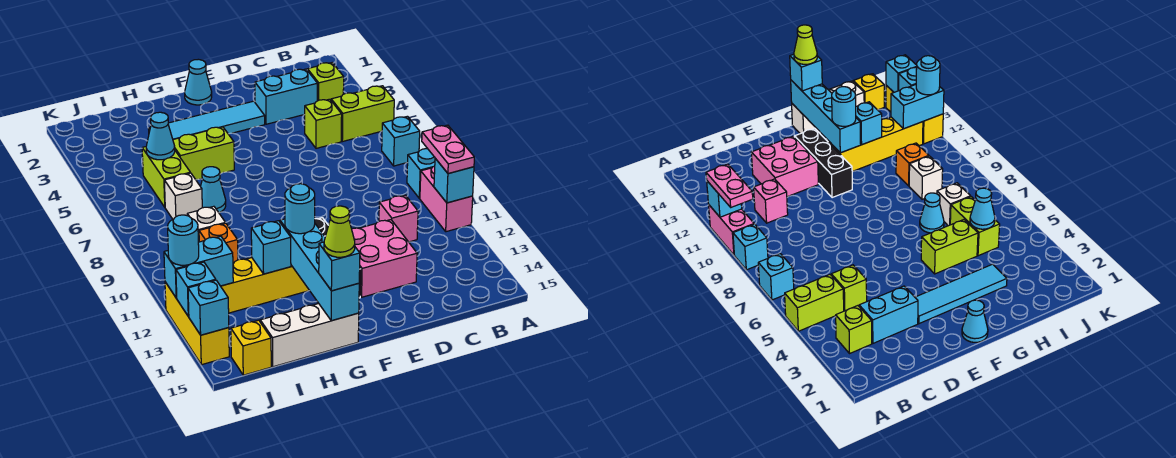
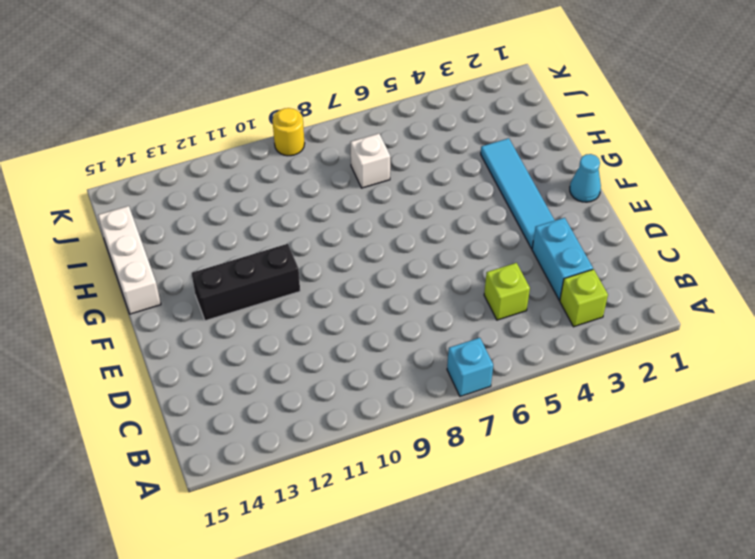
yellow 1x1 round brick [272,108,305,156] -> none
none -> lime 1x2 brick [331,86,394,142]
none -> cyan 1x1 brick [407,149,435,198]
none -> pink 1x2 brick [420,166,473,232]
none -> pink 1x1 brick [379,195,418,242]

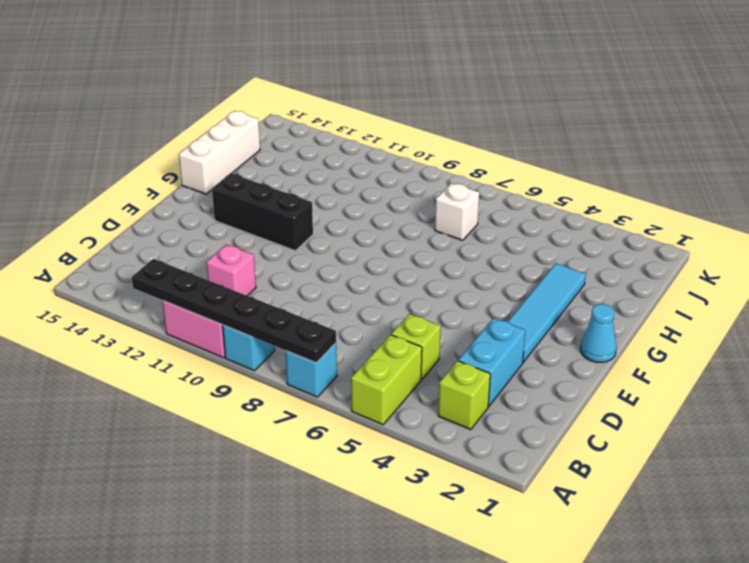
black 1x6 plate [132,259,336,363] -> cyan 1x1 brick [434,158,474,203]
none -> pink 2x2 brick [352,220,417,297]
none -> lime 1x2 brick [173,127,234,180]
none -> yellow 1x4 brick [221,258,309,313]
none -> cyan 1x1 cone [201,167,226,212]

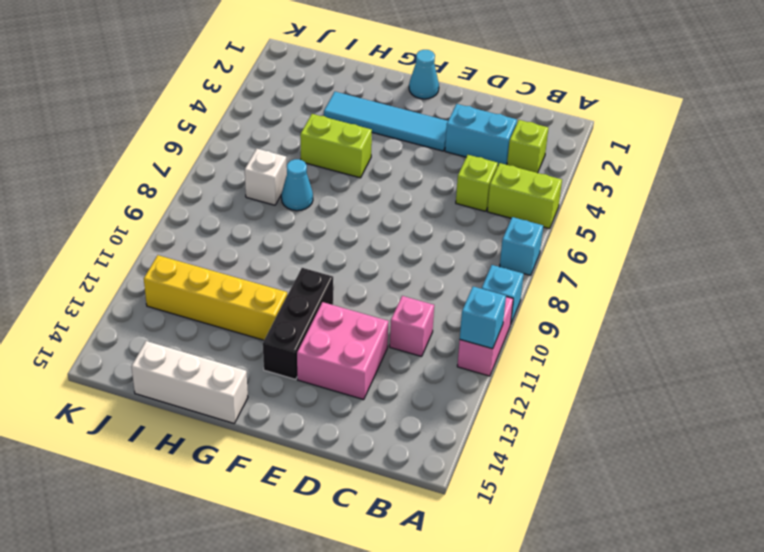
none -> lime 1x2 brick [142,147,190,207]
none -> white 1x1 brick [187,206,225,242]
none -> orange 1x1 brick [199,223,238,263]
none -> yellow 1x1 brick [231,320,271,375]

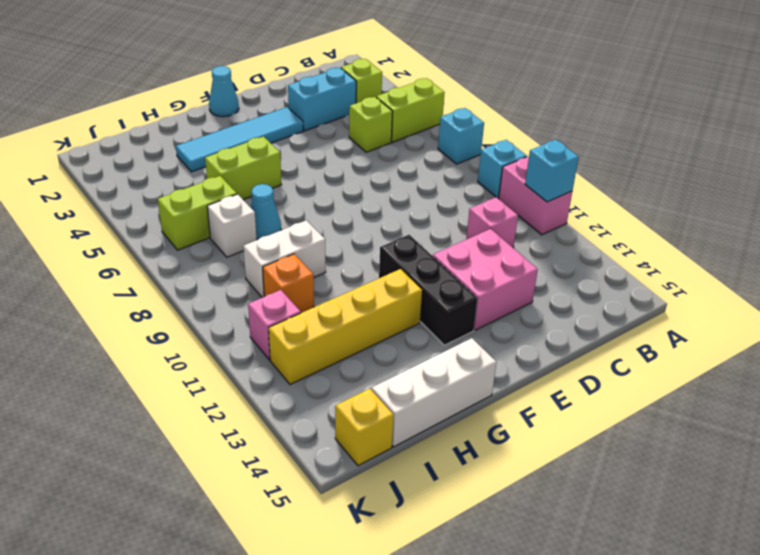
white 1x2 brick [243,220,326,298] -> white 1x1 brick [187,206,225,242]
lime 1x2 brick [158,176,237,250] -> lime 1x2 brick turned to [142,147,190,207]
pink 1x1 brick [248,290,301,360] -> none
none -> yellow 1x3 brick [165,282,229,365]
none -> cyan 1x4 brick [280,219,359,321]
none -> cyan 1x1 brick [251,221,291,274]
none -> cyan 1x1 cone [146,112,175,160]

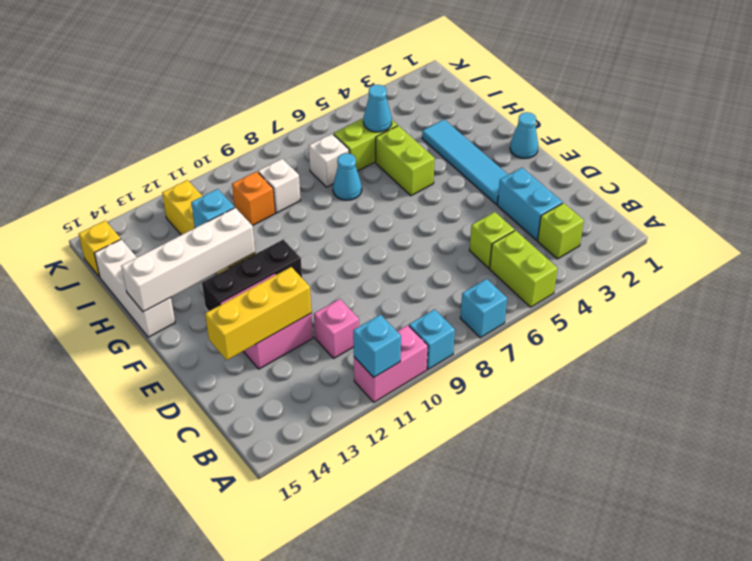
yellow 1x3 brick [205,267,311,360] -> yellow 1x3 brick moved to [165,282,229,365]
white 1x4 brick [121,208,255,312] -> cyan 1x4 brick [280,219,359,321]
none -> cyan 1x2 brick [164,236,233,298]
none -> cyan 1x1 brick [176,262,216,316]
none -> cyan 1x1 brick [188,280,229,335]
none -> pink 1x2 plate [422,125,474,174]

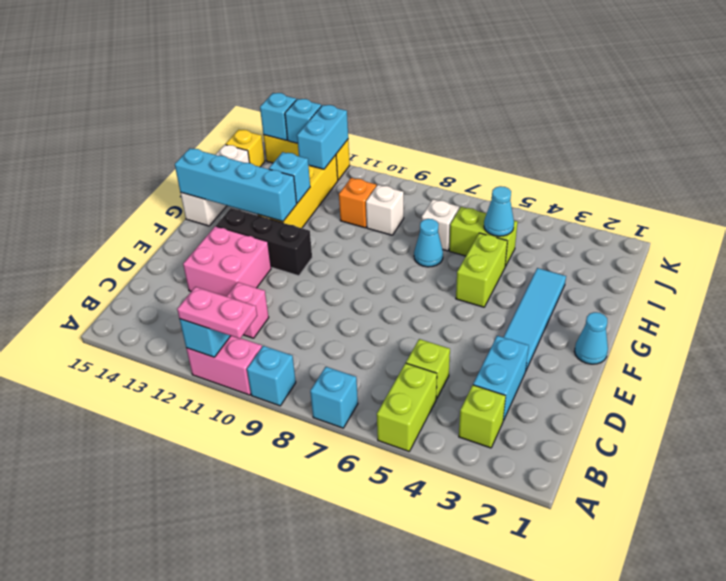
none -> cyan 1x1 round brick [285,184,315,234]
none -> cyan 1x1 brick [319,242,360,291]
none -> cyan 1x1 round brick [168,215,199,265]
none -> lime 1x1 cone [324,206,355,257]

